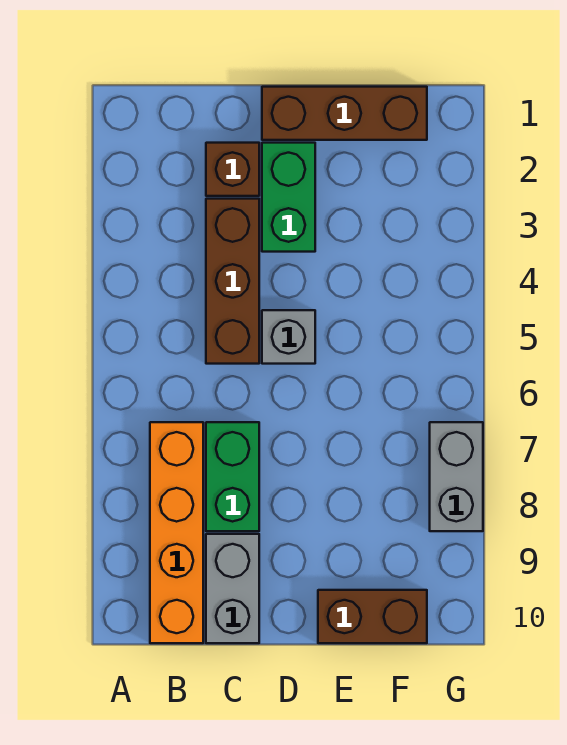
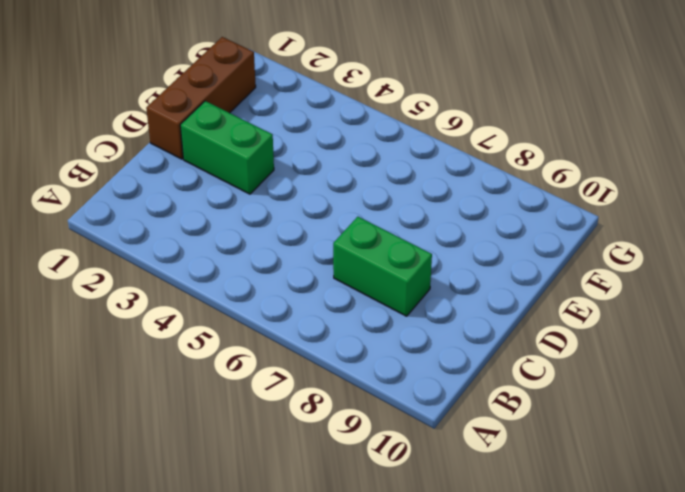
none -> orange 1x4 brick [150,422,203,643]
none -> brown 1x1 brick [206,143,259,196]

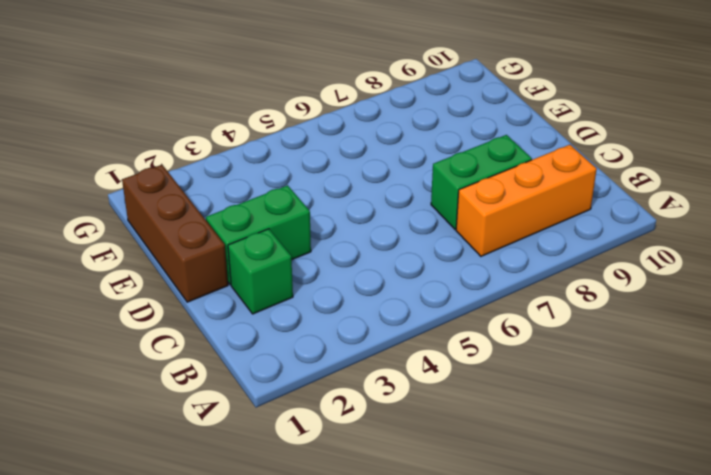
orange 1x3 brick [456,145,597,256] -> orange 1x4 brick [150,422,203,643]
green 1x1 brick [228,229,293,314] -> brown 1x1 brick [206,143,259,196]
none -> brown 1x3 brick [206,199,259,364]
none -> grey 1x2 brick [206,534,259,643]

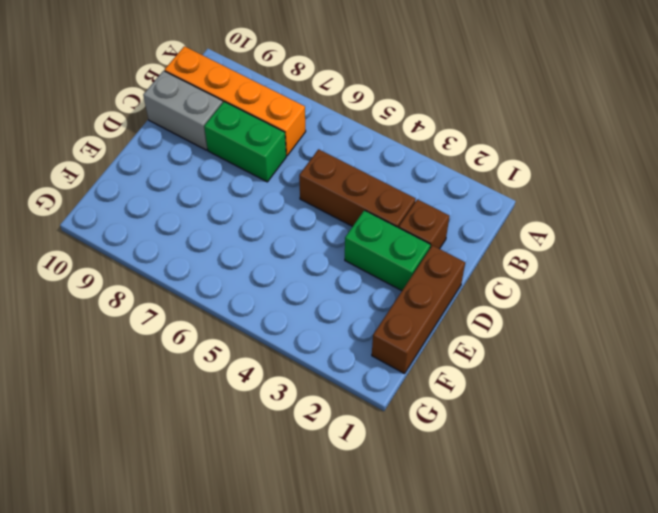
none -> grey 1x1 brick [262,310,315,364]
none -> brown 1x2 brick [318,590,427,643]

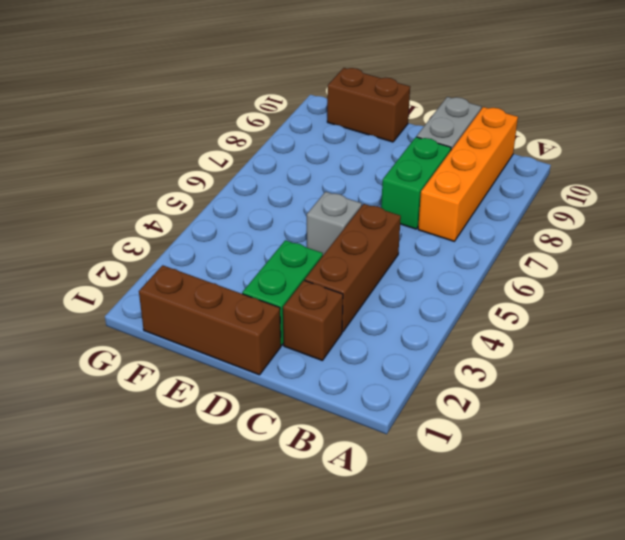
none -> grey 1x2 brick [430,422,483,531]

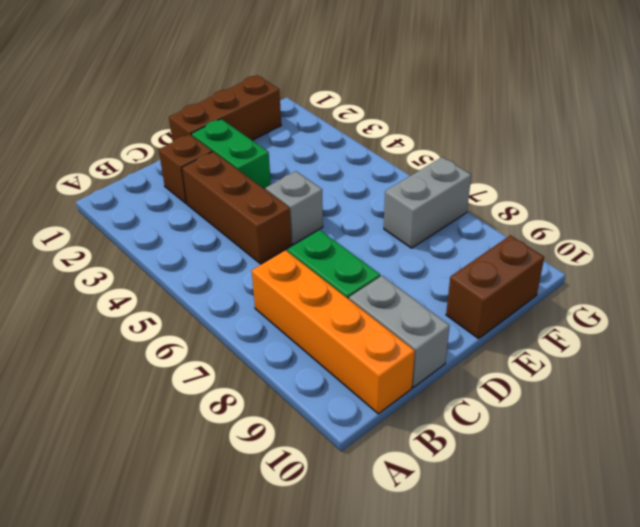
grey 1x2 brick [384,157,471,248] -> grey 1x2 brick turned to [430,422,483,531]

